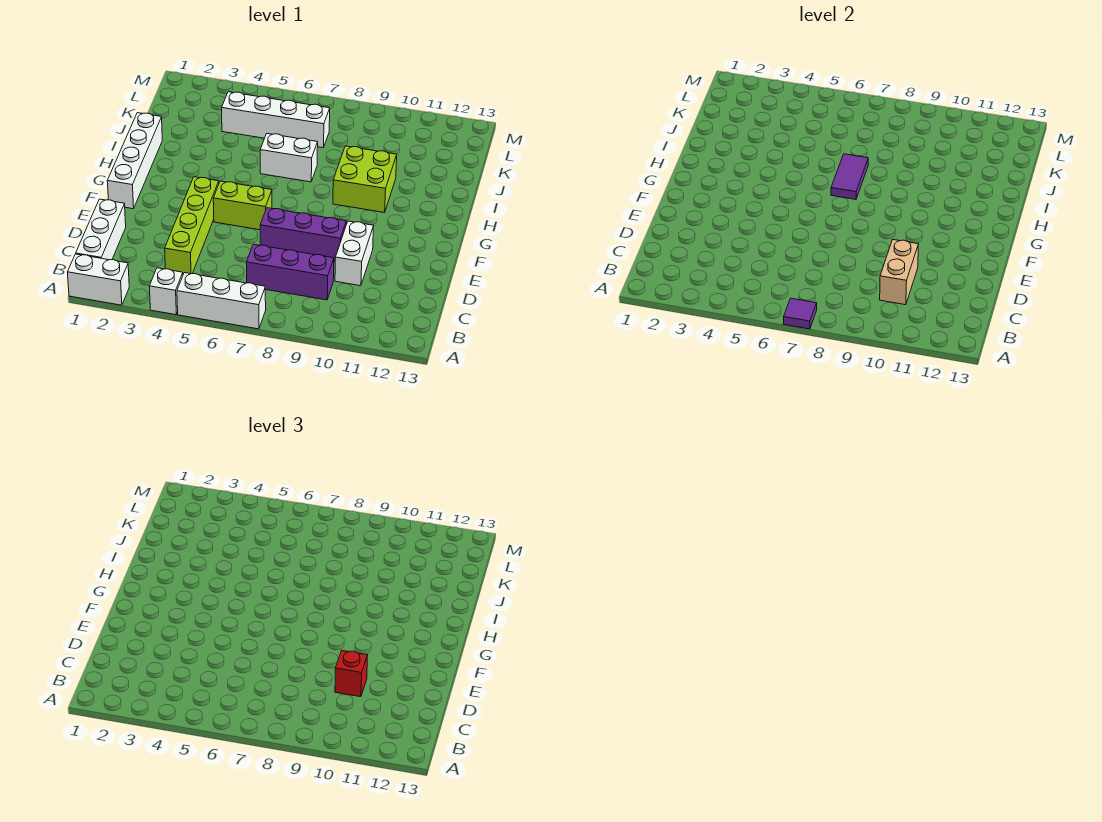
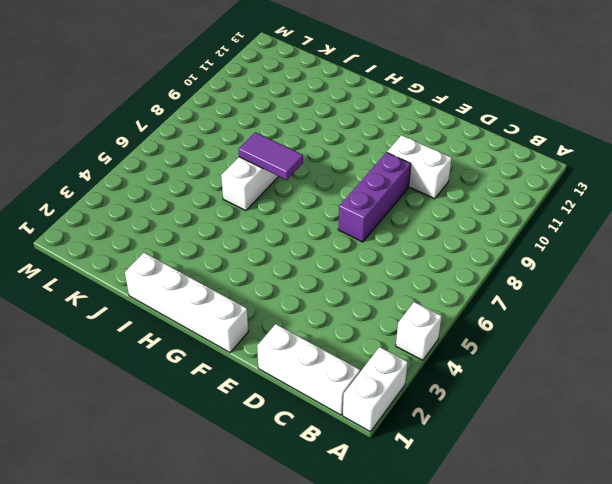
none -> white 1x3 brick [177,273,266,329]
none -> lime 1x4 brick [165,177,219,274]
none -> purple 1x3 brick [246,244,334,300]

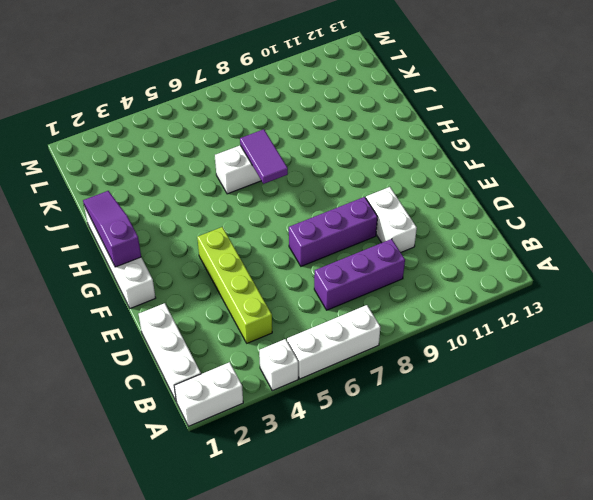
purple 1x3 slope [83,191,141,267] -> none
none -> lime 1x2 brick [213,181,272,230]
none -> lime 2x2 brick [333,146,397,213]
none -> white 1x4 brick [222,92,330,148]

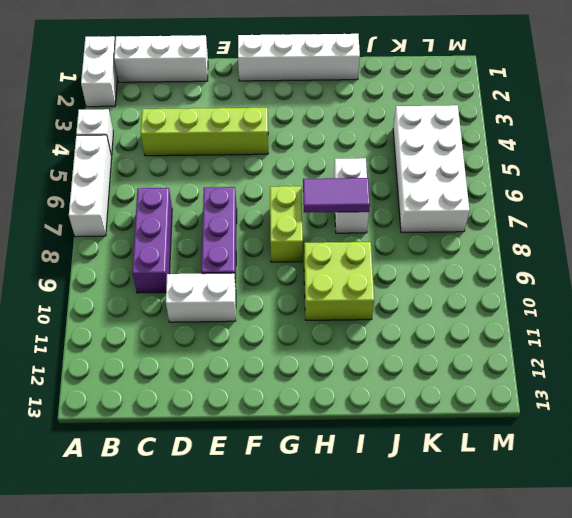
lime 1x2 brick [270,186,303,262] -> lime 1x2 brick moved to [213,181,272,230]
white 2x4 brick [393,105,470,233] -> white 1x4 brick [222,92,330,148]
none -> purple 1x1 tile [784,298,817,329]
none -> tan 1x2 brick [880,240,919,305]
none -> red 1x1 brick [335,651,368,697]

